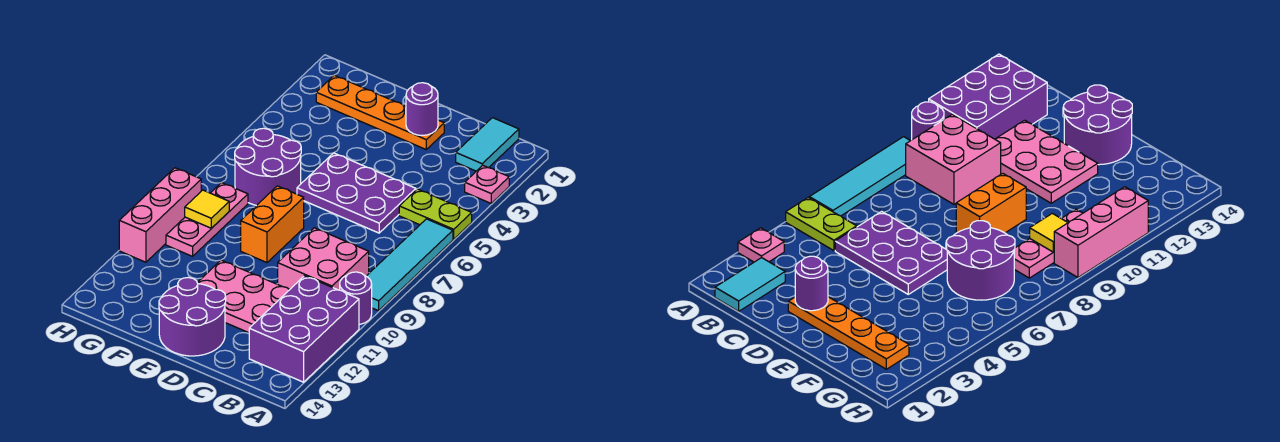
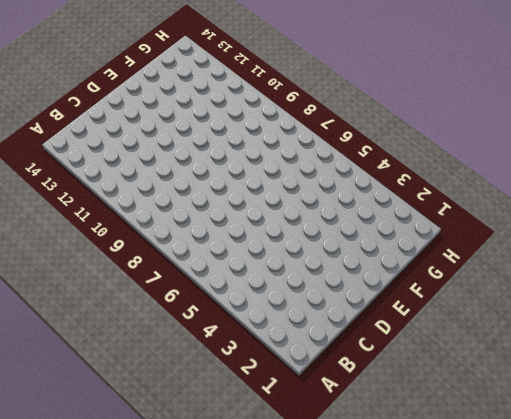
none -> pink 1x1 plate [465,165,509,203]
none -> lime 1x2 plate [399,189,472,239]
none -> cyan 1x4 tile [366,219,453,311]

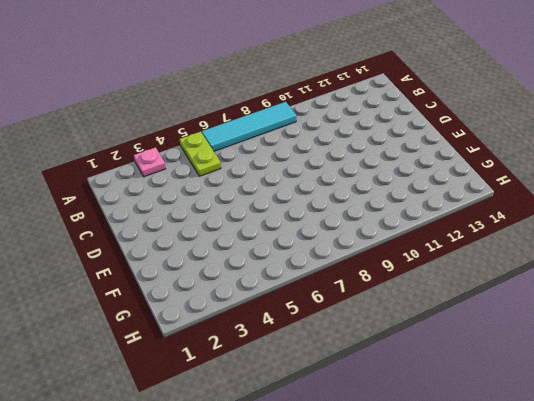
none -> purple 1x1 round brick [340,272,372,324]
none -> purple 2x3 brick [249,276,359,382]
none -> cyan 1x2 tile [456,118,519,171]

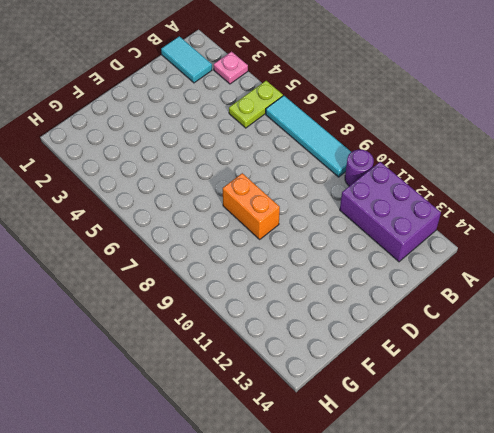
none -> pink 2x2 brick [278,228,369,290]
none -> purple 2x3 plate [297,153,416,233]
none -> pink 2x3 plate [197,260,289,333]

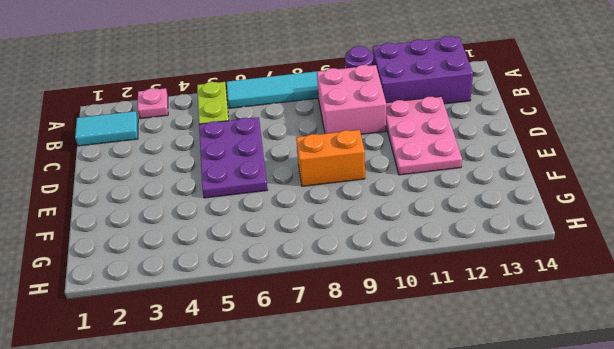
none -> orange 1x4 plate [316,75,444,149]
none -> purple 2x2 round brick [159,277,226,356]
none -> purple 2x2 round brick [235,128,301,206]

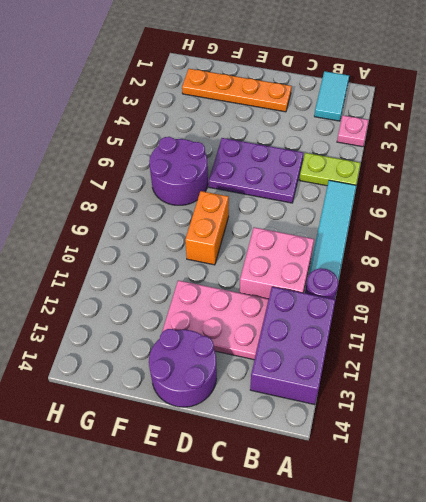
none -> pink 1x3 plate [166,182,248,256]
none -> pink 1x3 brick [119,168,201,262]
none -> purple 1x1 round brick [406,83,438,135]

